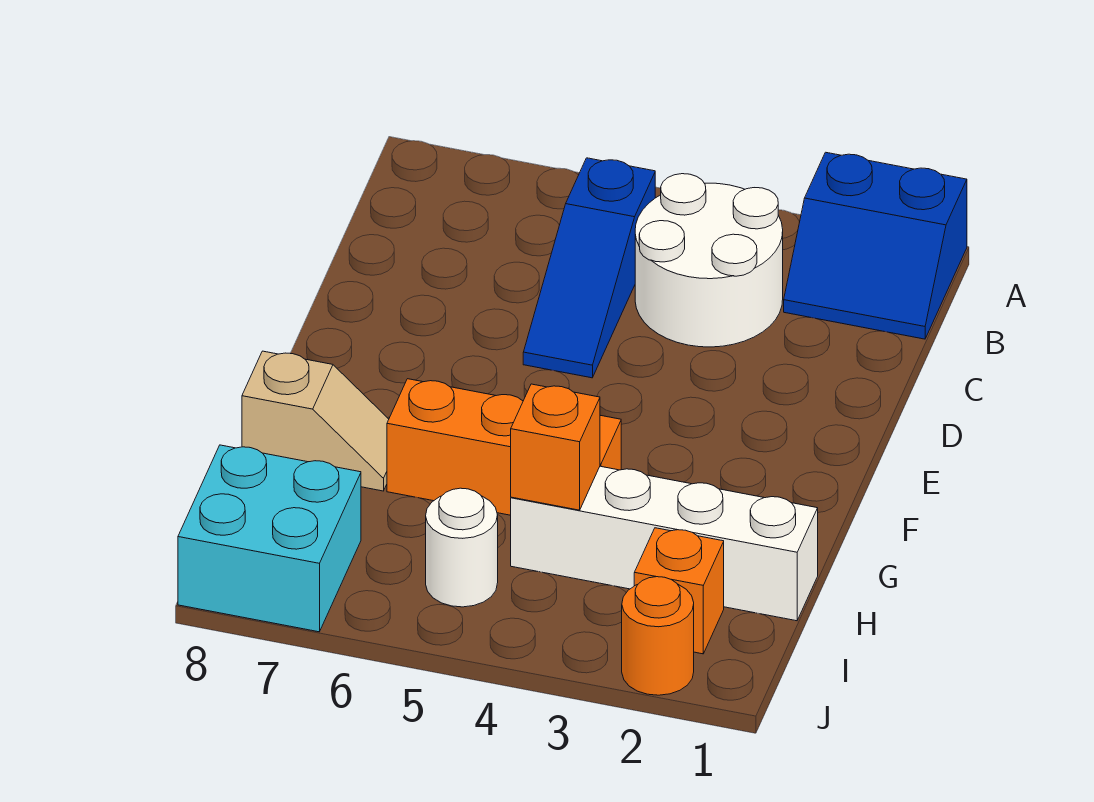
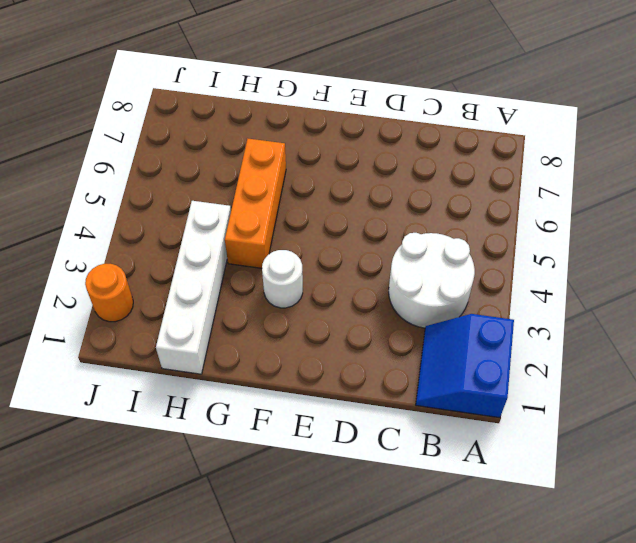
white 1x1 round brick [262,250,303,308] -> white 1x1 round brick moved to [426,488,498,607]
none -> blue 1x3 slope [523,158,655,378]
none -> tan 1x2 slope [242,351,389,491]

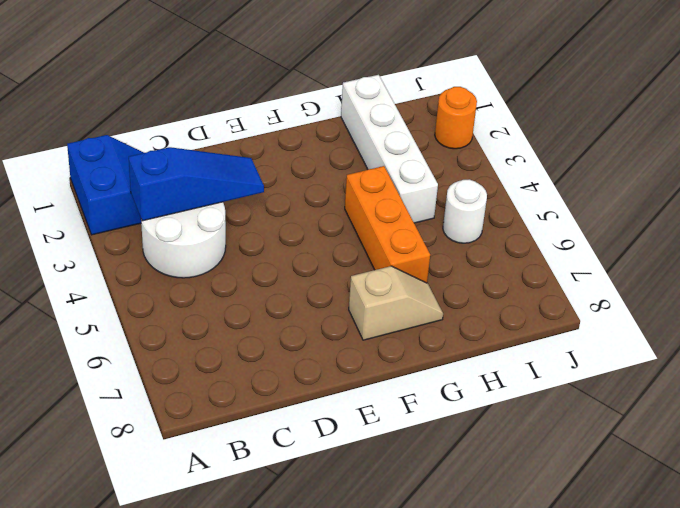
blue 1x3 slope [129,147,264,221] -> blue 1x3 slope moved to [523,158,655,378]
tan 1x2 slope [349,266,443,340] -> tan 1x2 slope turned to [242,351,389,491]
none -> orange 1x1 brick [634,528,724,654]
none -> cyan 2x2 brick [178,445,361,632]

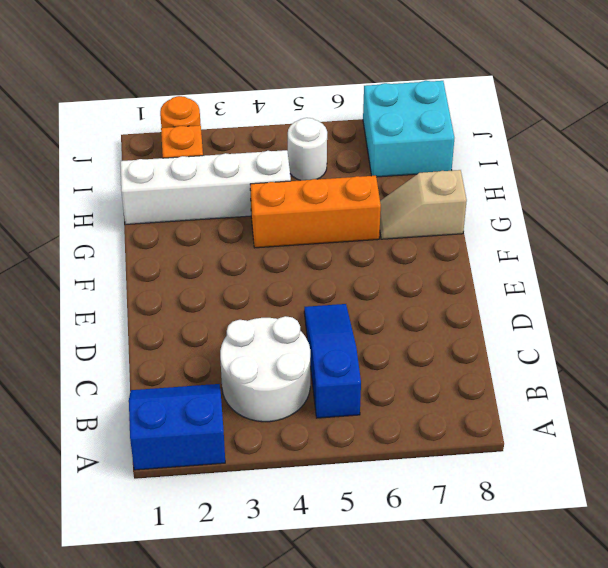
none -> orange 1x1 brick [511,384,600,510]

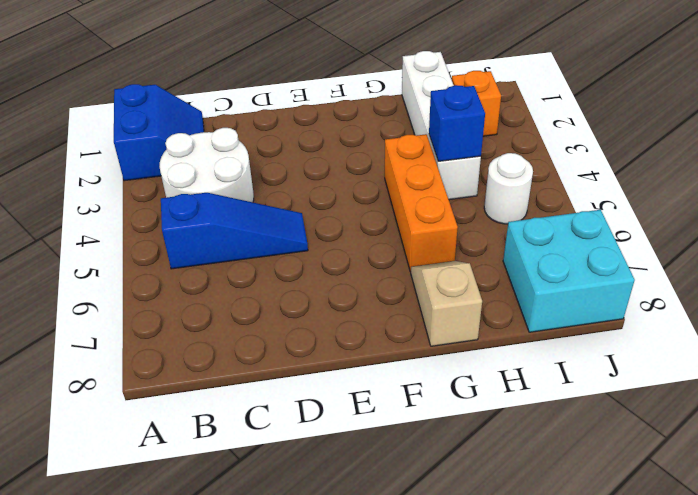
blue 1x1 brick [429,85,485,161] -> orange 1x1 brick [511,384,600,510]
none -> orange 1x1 round brick [622,577,694,695]

